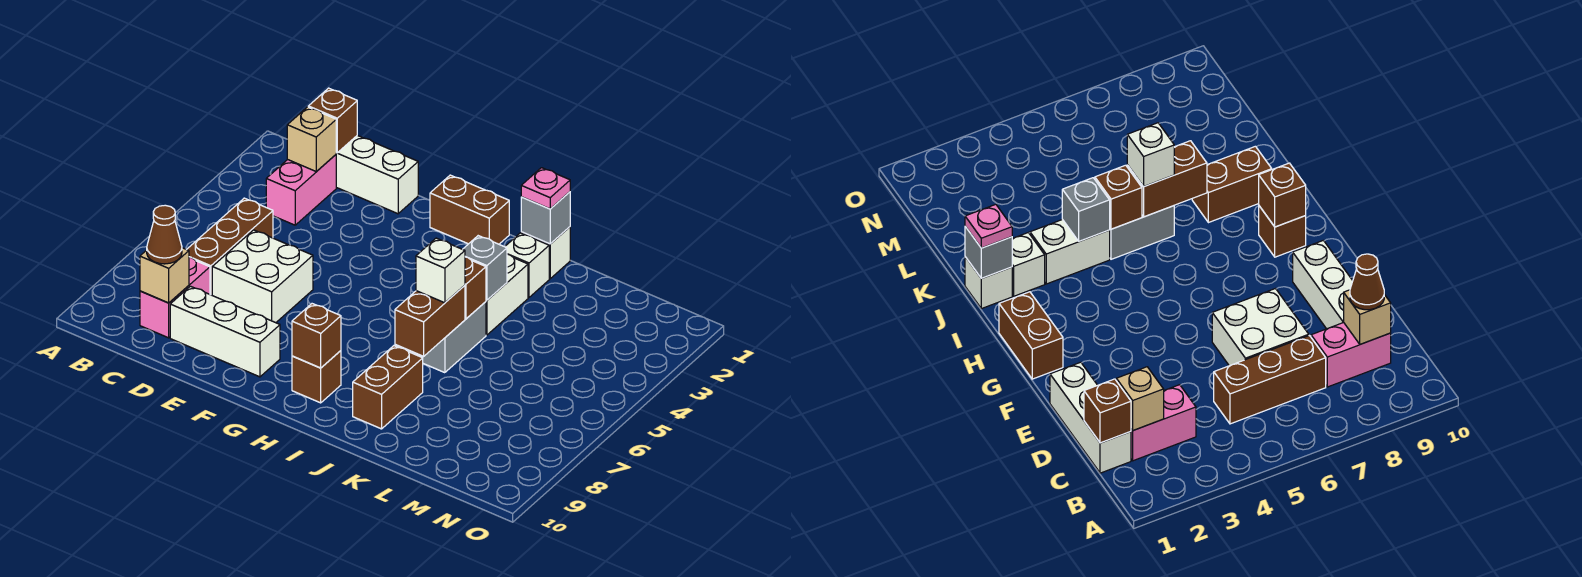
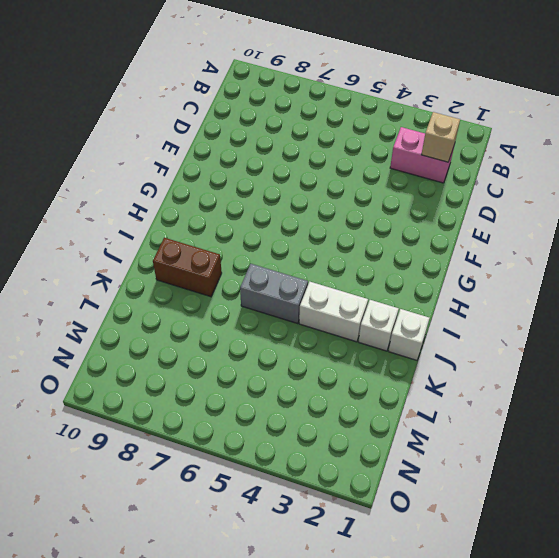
none -> white 1x3 brick [336,135,418,214]
none -> brown 1x3 brick [187,198,273,295]
none -> pink 1x2 brick [140,257,210,338]

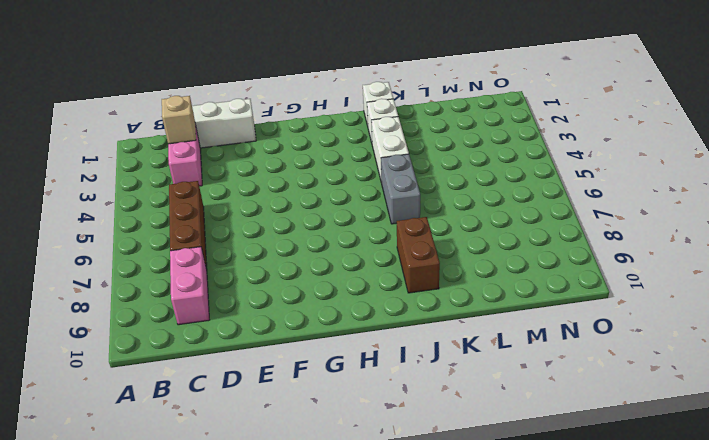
none -> white 2x2 brick [212,230,313,323]
none -> white 1x3 brick [170,286,280,377]
none -> brown 1x2 brick [430,175,509,244]

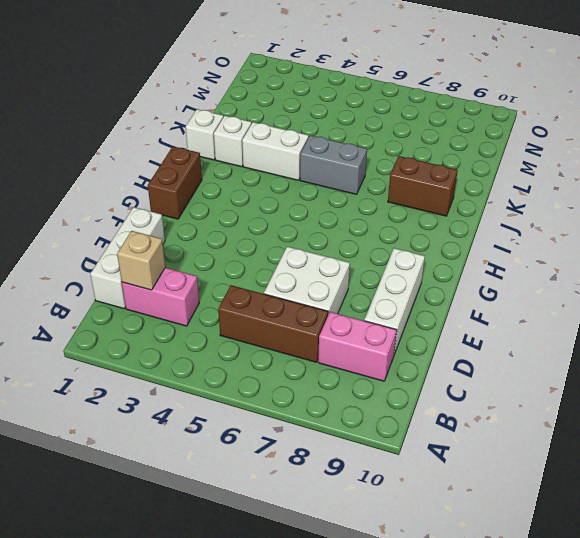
none -> brown 1x1 brick [292,351,341,403]
none -> brown 1x1 brick [308,88,357,153]
none -> tan 1x1 brick [140,248,189,303]

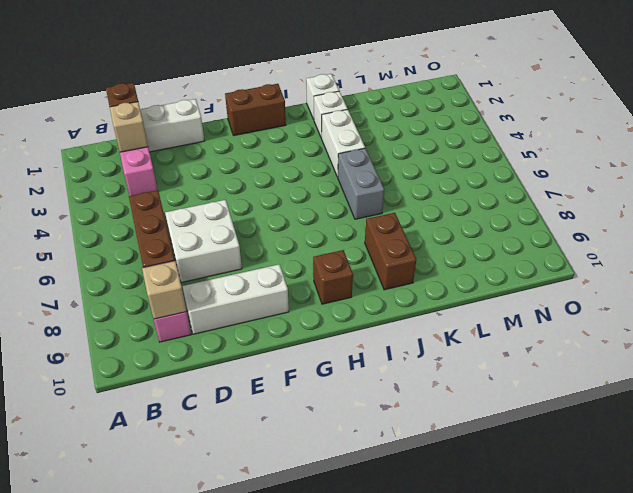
none -> brown 1x1 brick [292,304,341,368]
none -> grey 1x1 brick [521,192,570,244]
none -> grey 1x1 brick [463,236,507,300]

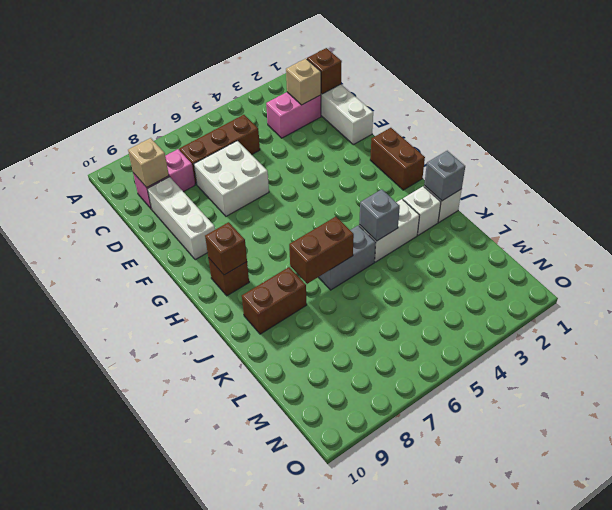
none -> brown 1x1 brick [465,257,486,319]
none -> brown 1x1 cone [147,205,182,264]
none -> pink 1x1 plate [521,168,570,209]

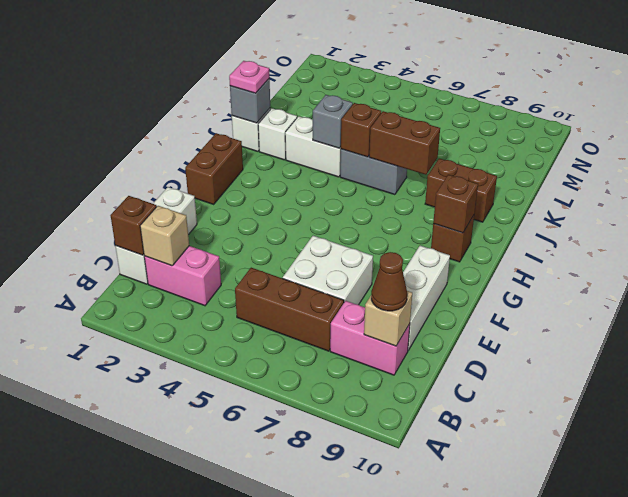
none -> white 1x1 brick [416,238,465,303]

